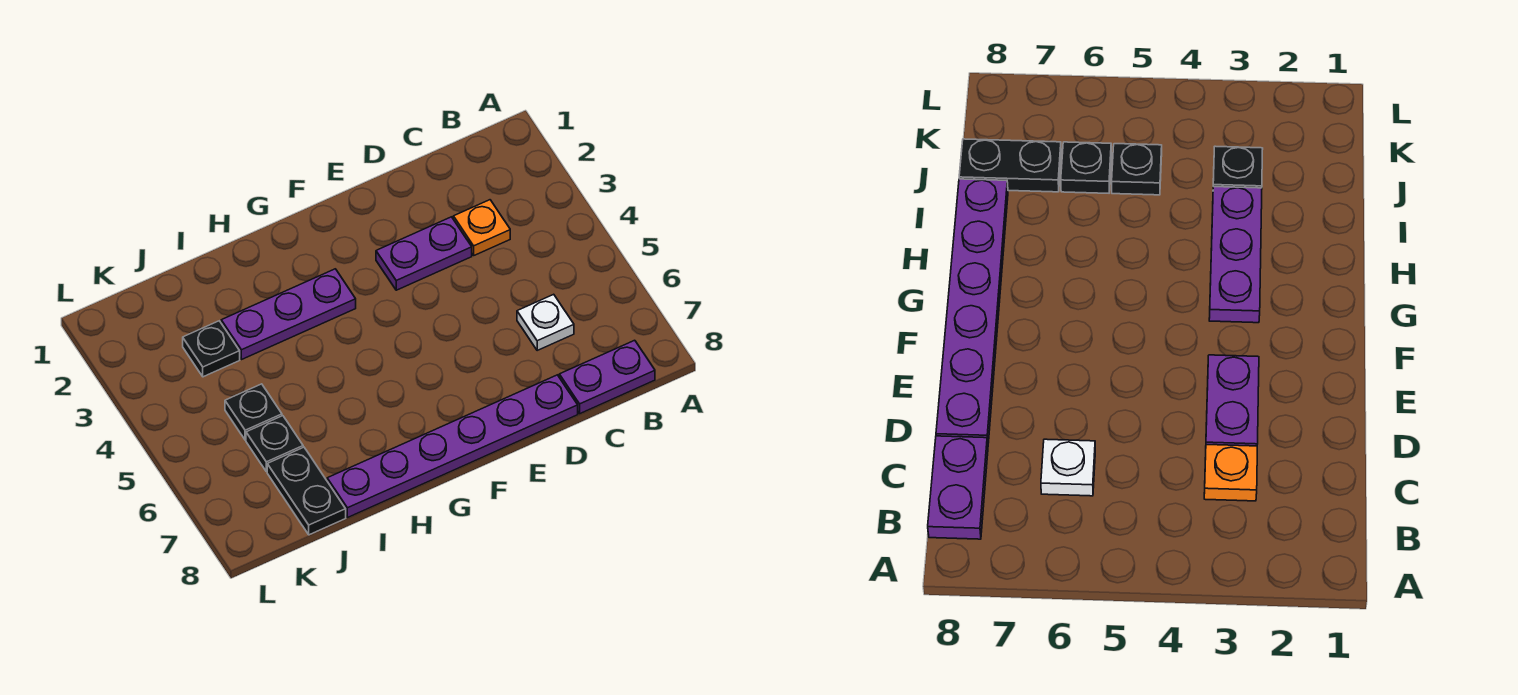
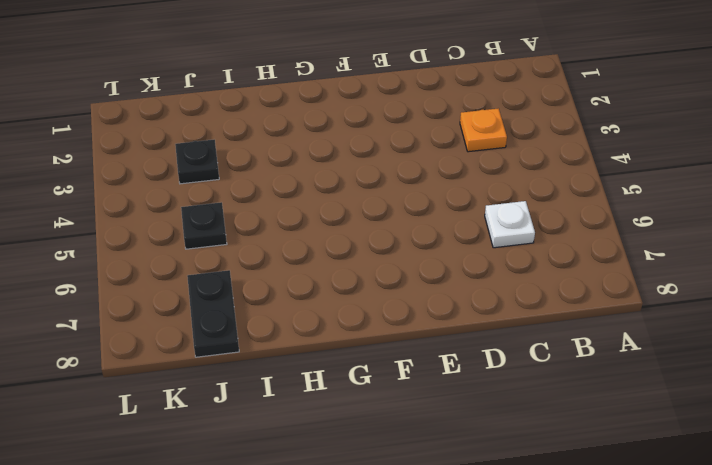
none -> purple 1x2 plate [559,340,655,414]
none -> purple 1x2 plate [376,217,472,290]

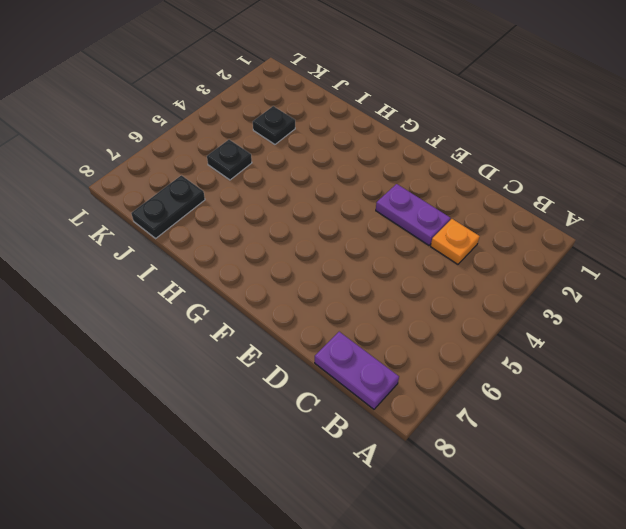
none -> white 1x1 plate [517,294,574,350]
none -> purple 1x6 plate [327,375,578,518]

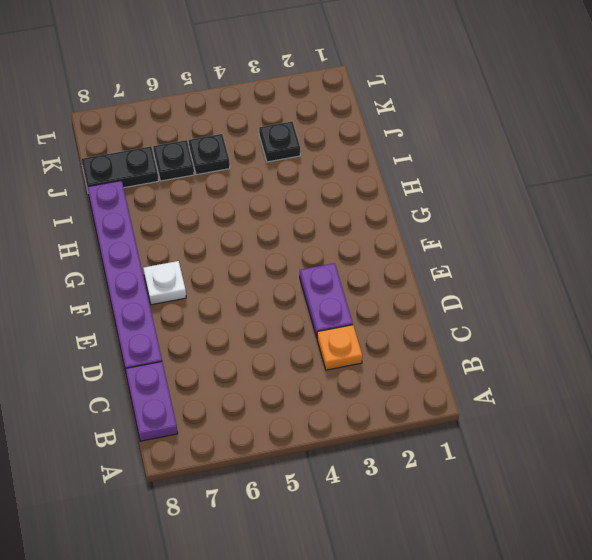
white 1x1 plate [143,261,186,305] -> white 1x1 plate moved to [517,294,574,350]
none -> purple 1x3 plate [221,269,356,360]

